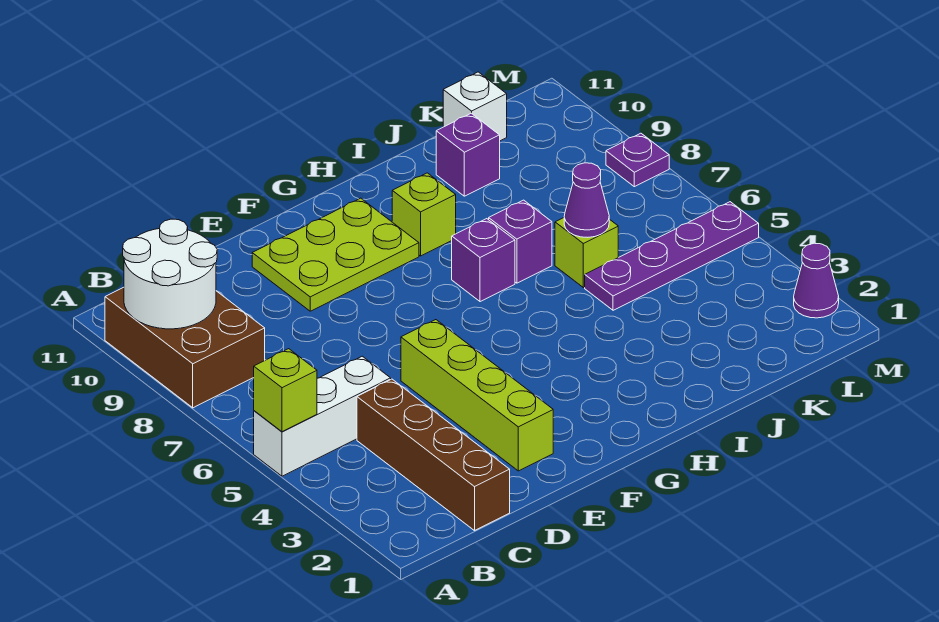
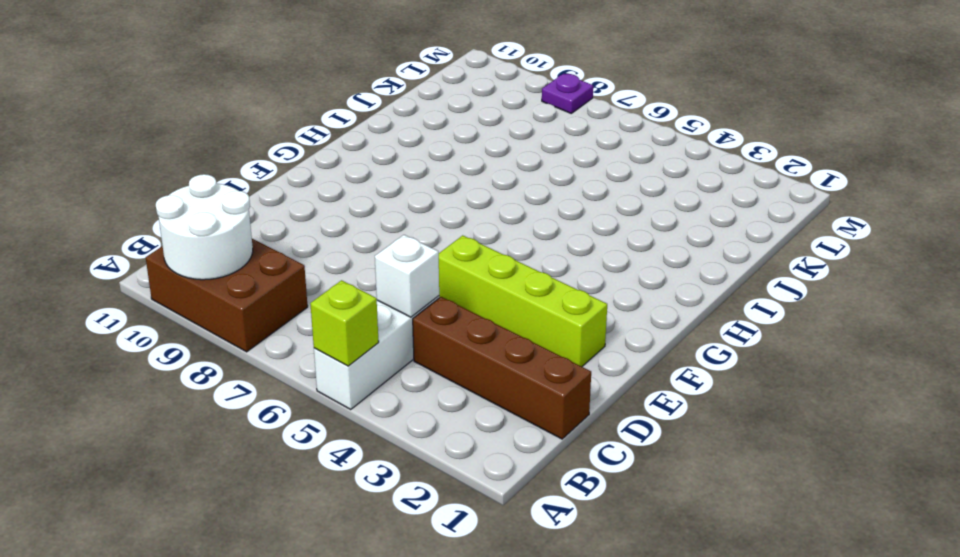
white 1x1 brick [375,235,439,317] -> white 1x1 brick moved to [443,72,507,141]
none -> lime 2x3 plate [252,198,419,311]
none -> purple 1x1 brick [452,219,515,302]
none -> lime 1x1 brick [392,173,456,256]

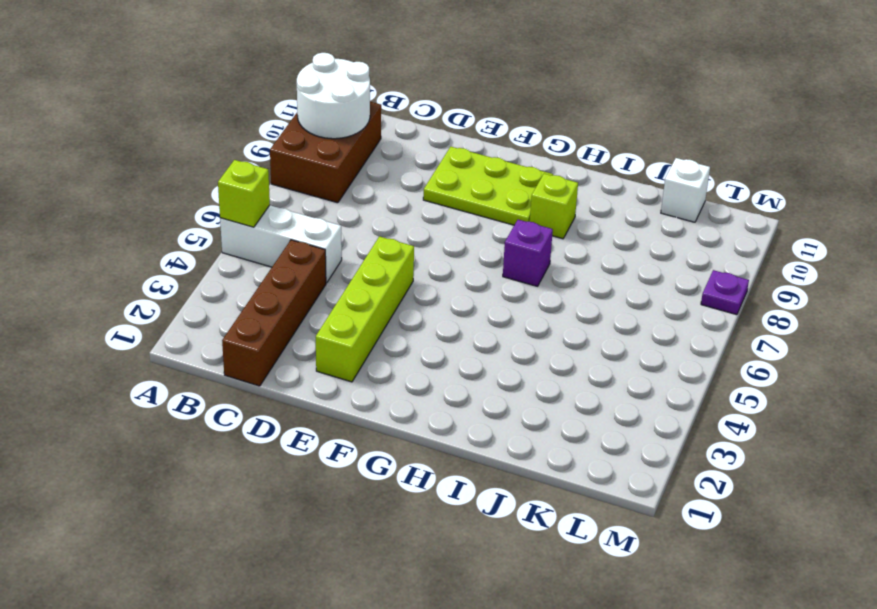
none -> purple 1x1 brick [489,200,552,283]
none -> purple 1x4 plate [585,202,759,310]
none -> lime 1x1 brick [555,218,618,288]

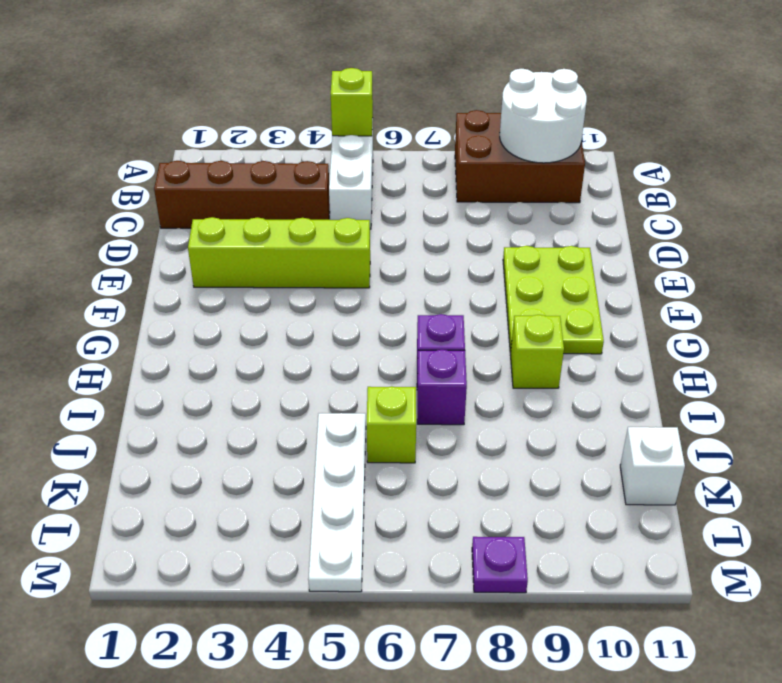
white 1x4 plate [308,413,366,592] -> purple 1x4 plate [585,202,759,310]
none -> purple 1x1 brick [436,113,500,196]
none -> purple 1x1 cone [794,243,839,318]
none -> purple 1x1 cone [564,163,609,237]

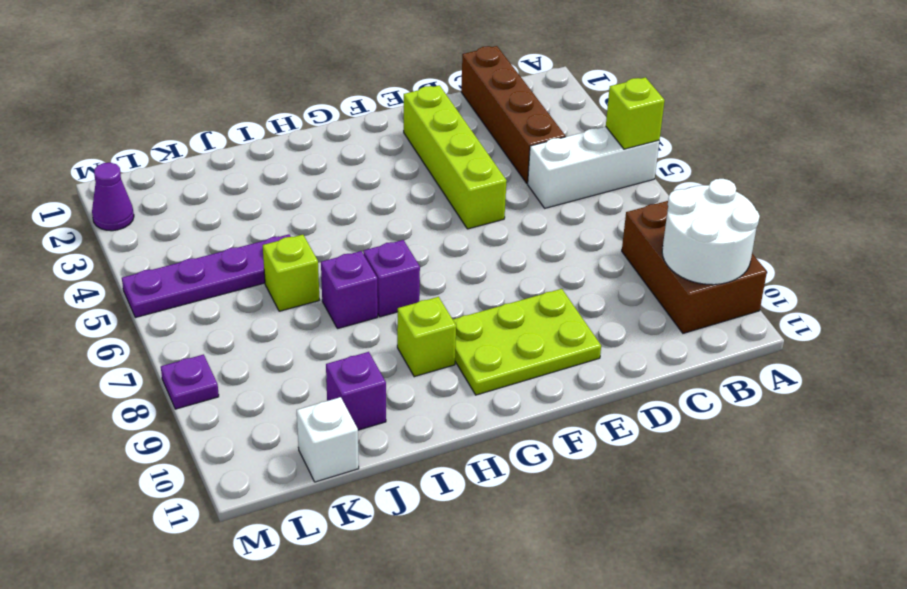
none -> purple 1x1 cone [564,163,609,237]

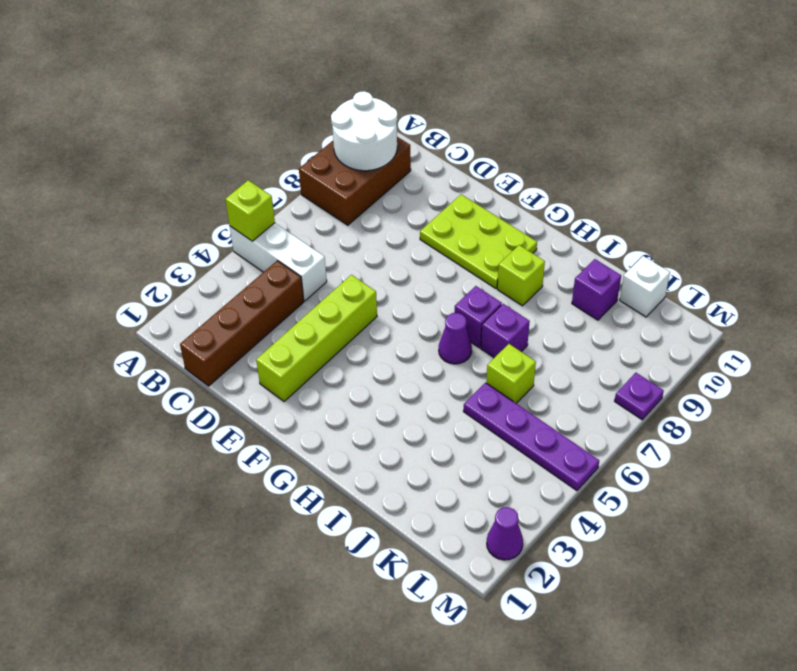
purple 1x1 cone [439,313,472,364] -> purple 1x1 cone moved to [564,163,609,237]

